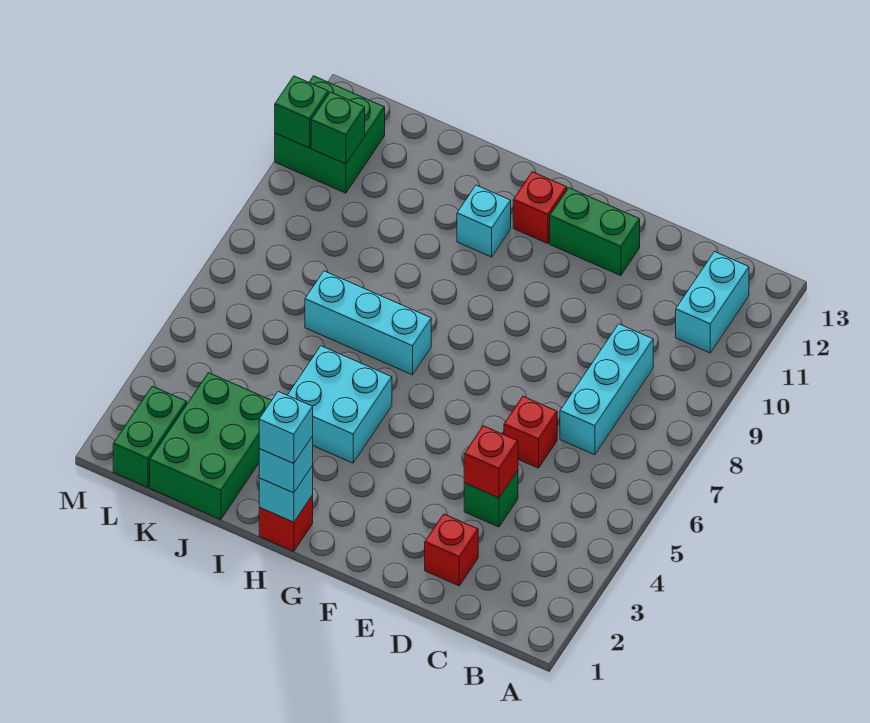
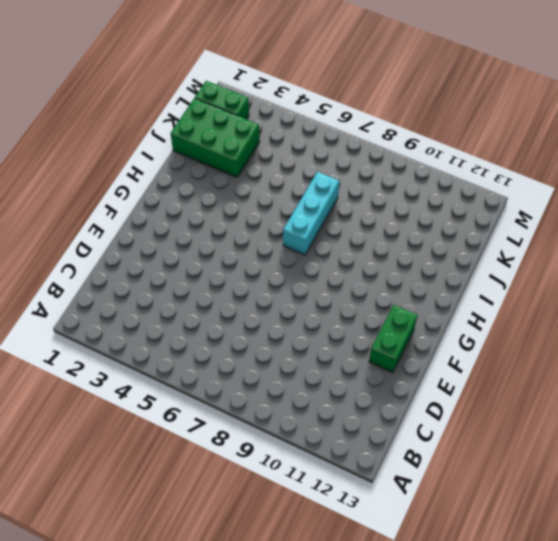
none -> cyan 1x2 brick [676,252,749,353]
none -> cyan 1x3 brick [560,324,653,455]
none -> red 1x1 brick [425,514,478,586]

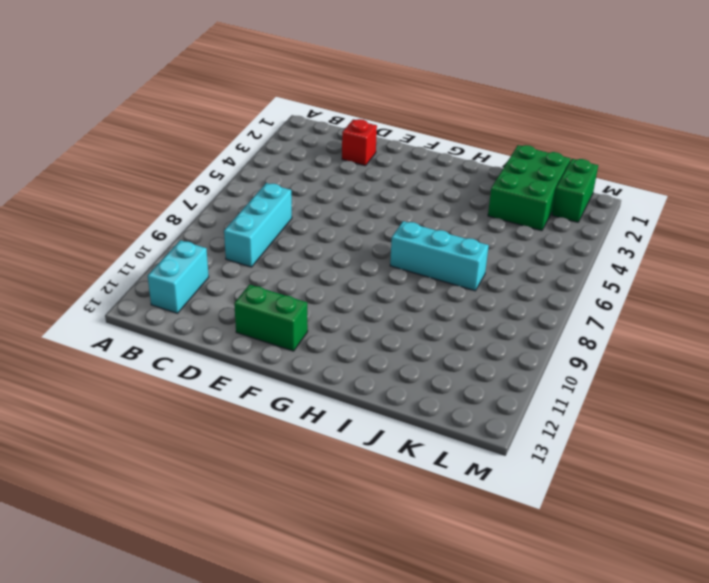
none -> green 1x1 brick [464,471,518,527]
none -> red 1x1 brick [504,396,557,468]
none -> red 1x1 brick [513,172,567,244]

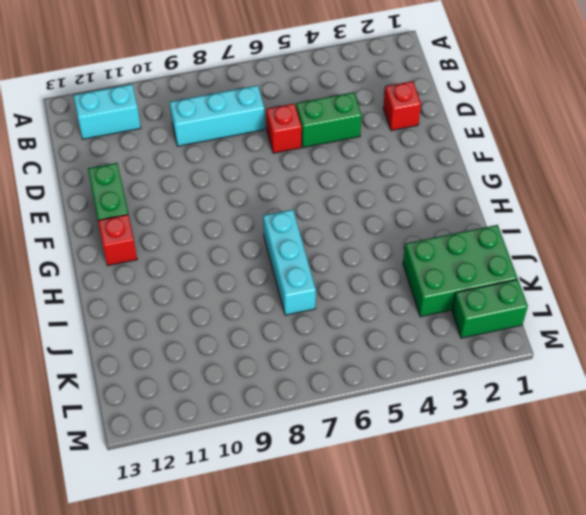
green 1x2 brick [296,92,362,148] -> green 1x1 brick [464,471,518,527]
none -> red 1x1 brick [259,495,313,551]
none -> cyan 2x2 brick [288,346,392,463]
none -> cyan 1x1 brick [457,185,511,257]

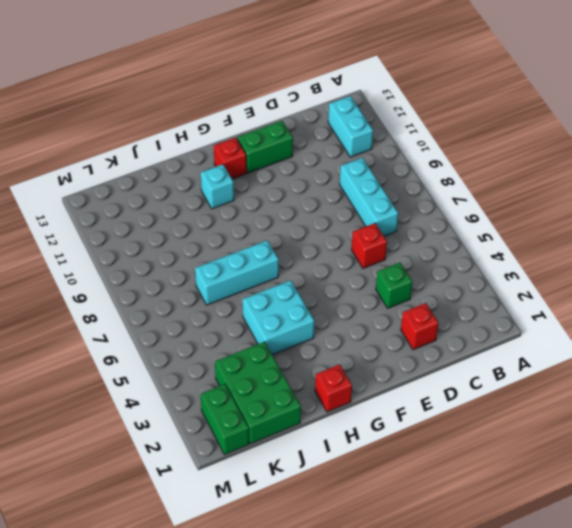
none -> green 2x2 brick [275,76,385,193]
none -> red 1x1 brick [464,426,518,498]
none -> cyan 1x1 brick [259,466,313,522]

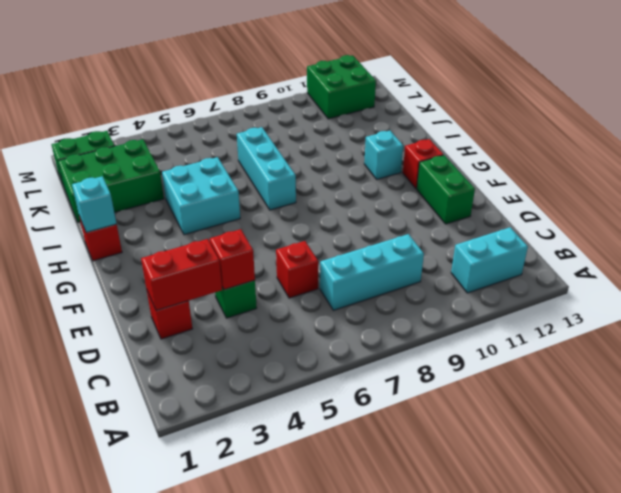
red 1x2 brick [141,239,222,311] -> none
none -> green 1x1 brick [311,92,365,164]
none -> green 1x1 brick [275,76,328,148]
none -> cyan 1x1 brick [259,436,313,493]

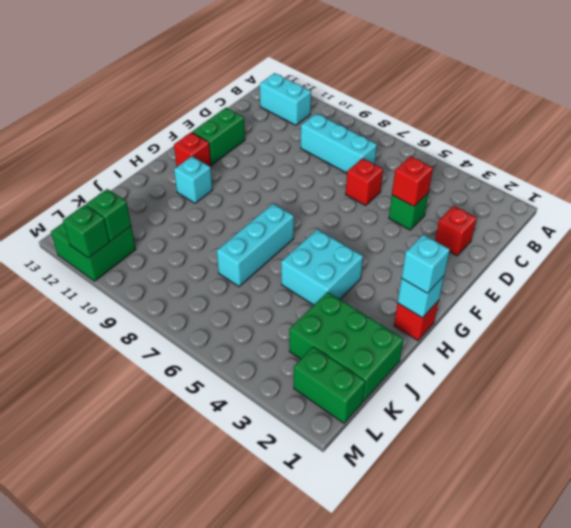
none -> cyan 1x1 brick [259,391,313,464]

